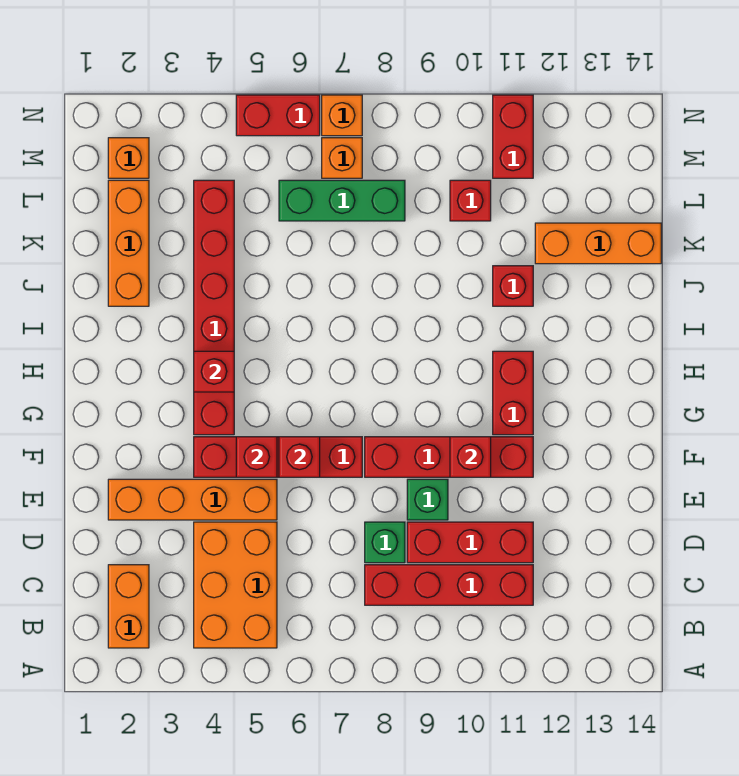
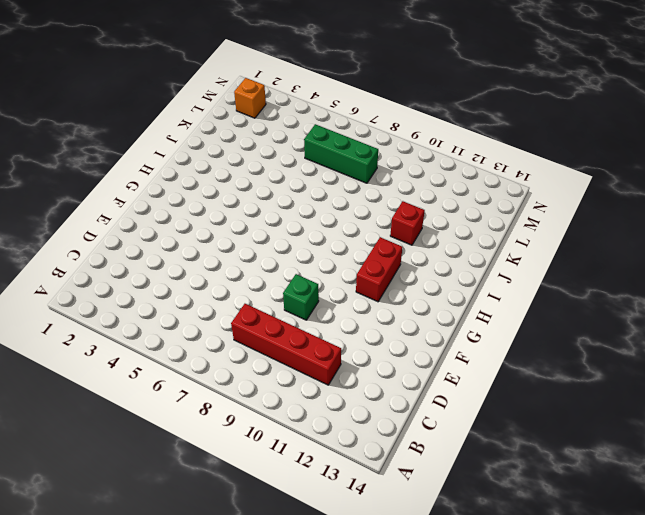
none -> orange 1x2 brick [108,565,149,648]
none -> orange 2x3 brick [194,522,277,648]
none -> green 1x1 brick [365,522,405,563]

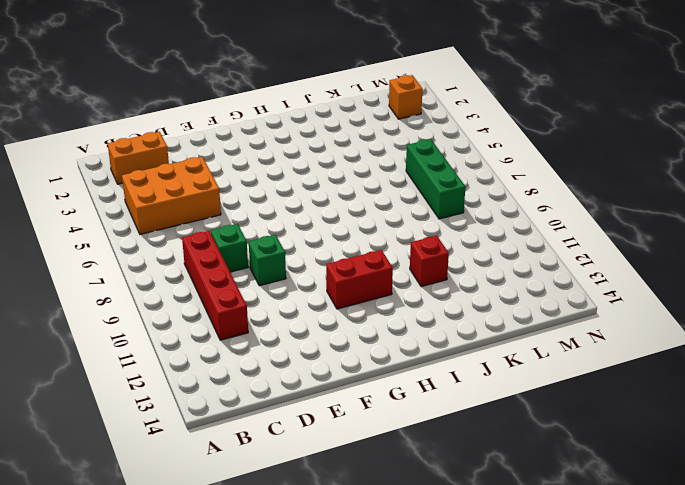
none -> red 1x3 brick [407,522,533,563]
none -> orange 1x4 brick [108,479,277,520]
none -> red 1x4 brick [194,437,362,477]

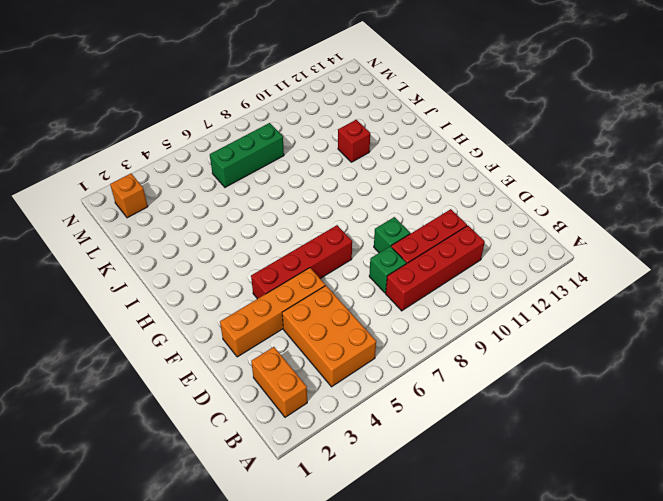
none -> red 1x4 brick [365,437,533,477]
none -> red 1x6 brick [194,180,234,435]
none -> red 1x2 brick [493,351,533,435]

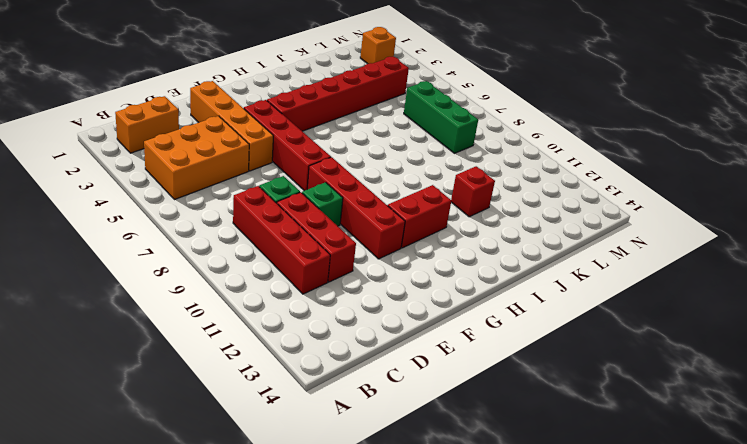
none -> orange 1x3 brick [108,180,149,306]
none -> orange 1x3 brick [535,223,661,264]
none -> red 1x1 brick [450,180,491,221]

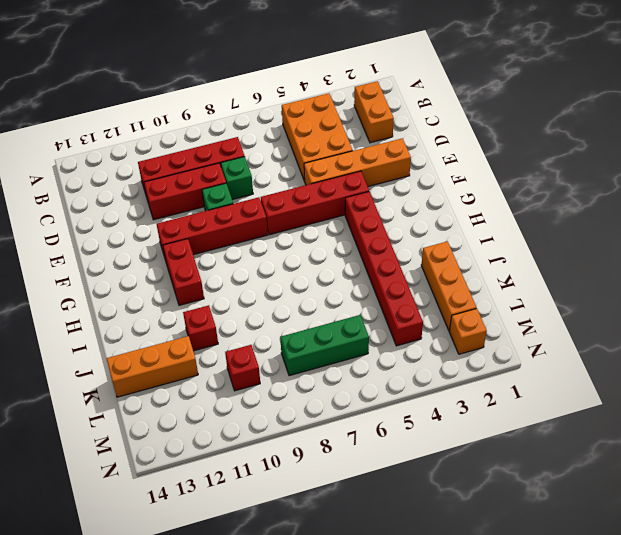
none -> orange 1x1 brick [322,138,362,178]
none -> red 1x2 brick [493,95,533,178]
none -> red 1x2 brick [236,95,320,136]

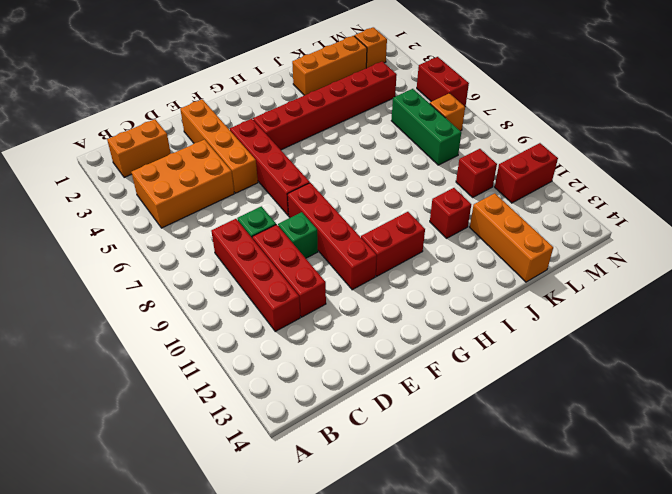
none -> orange 1x1 brick [322,95,362,136]
none -> red 1x1 brick [236,437,277,477]
none -> red 1x1 brick [279,437,320,477]

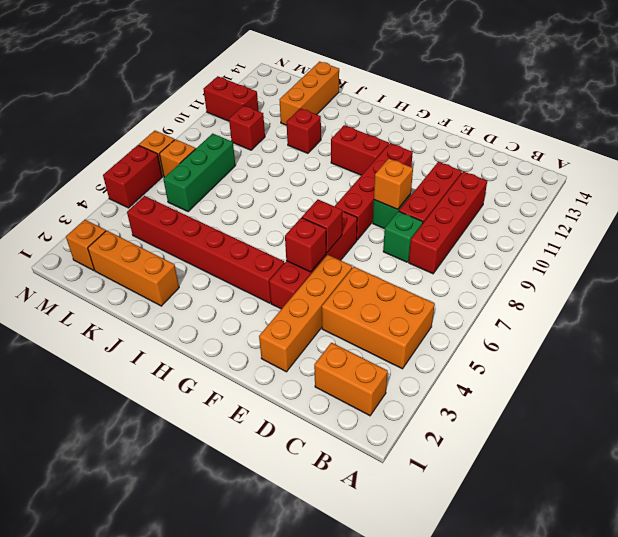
orange 1x1 brick [374,158,413,209] -> none
none -> red 1x1 brick [450,437,491,477]
none -> red 1x1 brick [194,351,234,392]

